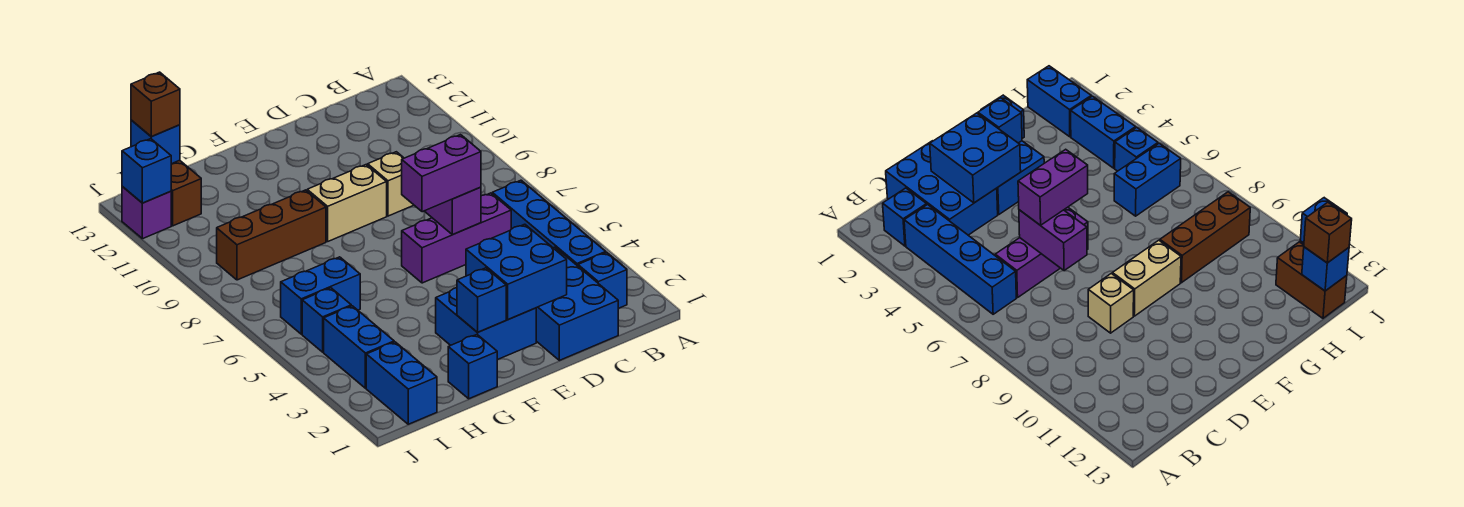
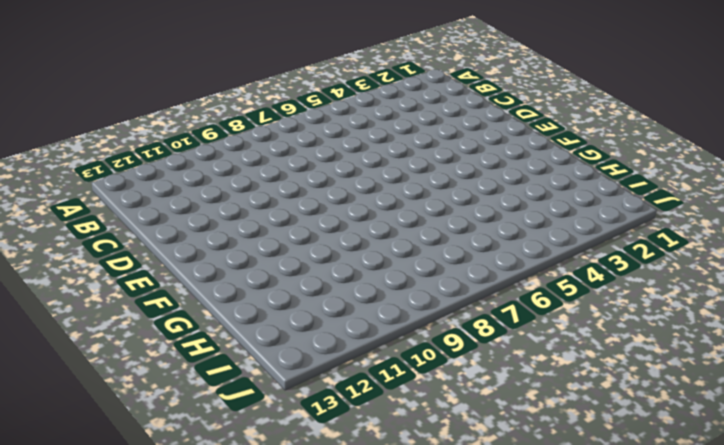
none -> blue 1x1 brick [578,252,627,308]
none -> blue 1x4 brick [492,180,606,266]
none -> blue 2x3 brick [536,247,619,360]

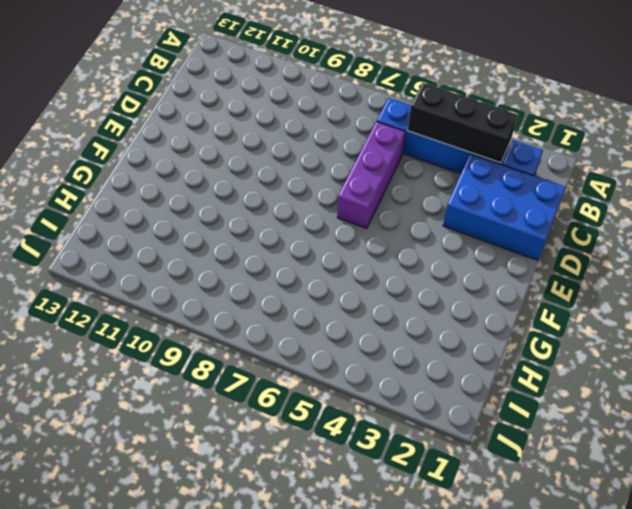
black 1x3 brick [408,83,518,163] -> none
none -> tan 1x1 brick [368,152,413,216]
none -> blue 2x2 brick [436,288,536,360]
none -> tan 1x2 brick [307,165,387,241]

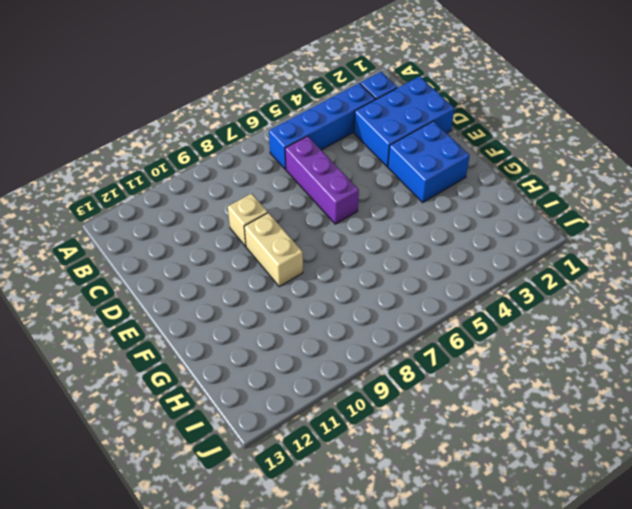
none -> blue 1x1 brick [448,335,497,399]
none -> brown 1x3 brick [217,190,326,280]
none -> blue 1x2 brick [281,257,360,334]

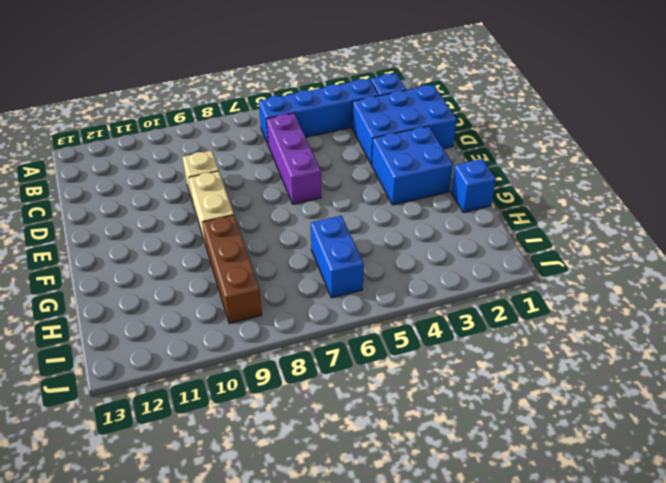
none -> blue 1x2 brick [366,342,437,424]
none -> blue 1x2 brick [324,306,394,388]
none -> blue 1x1 brick [302,288,351,352]

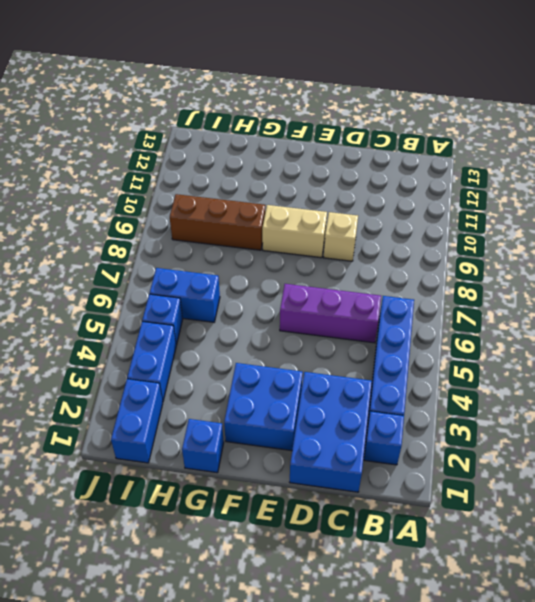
none -> brown 1x2 brick [171,160,201,226]
none -> purple 1x1 brick [122,187,171,239]
none -> blue 2x2 brick [466,224,567,320]

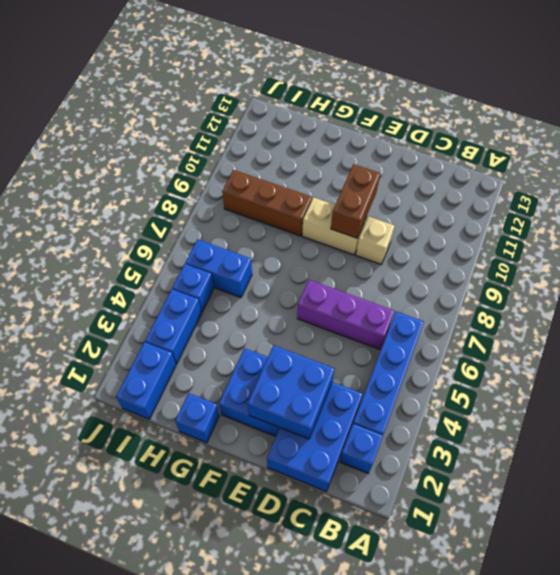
brown 1x2 brick [331,164,380,238] -> brown 1x2 brick moved to [171,160,201,226]
none -> purple 1x1 brick [122,187,171,239]
none -> purple 1x2 brick [425,187,481,234]
none -> blue 1x1 brick [457,268,506,332]

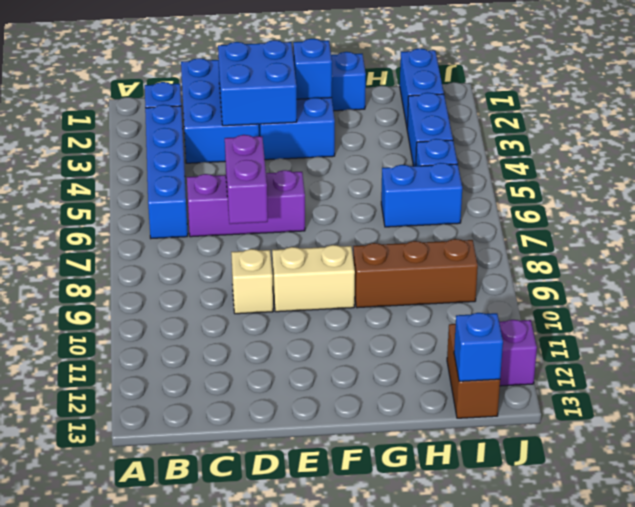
none -> blue 1x1 brick [122,139,171,203]
none -> purple 1x2 brick [402,135,481,212]
none -> brown 1x1 brick [131,72,180,137]

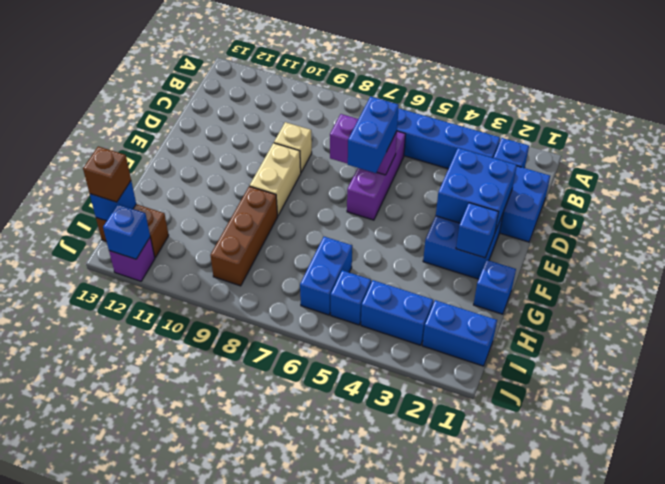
blue 1x2 brick [348,97,399,173] -> purple 1x2 brick [402,135,481,212]

